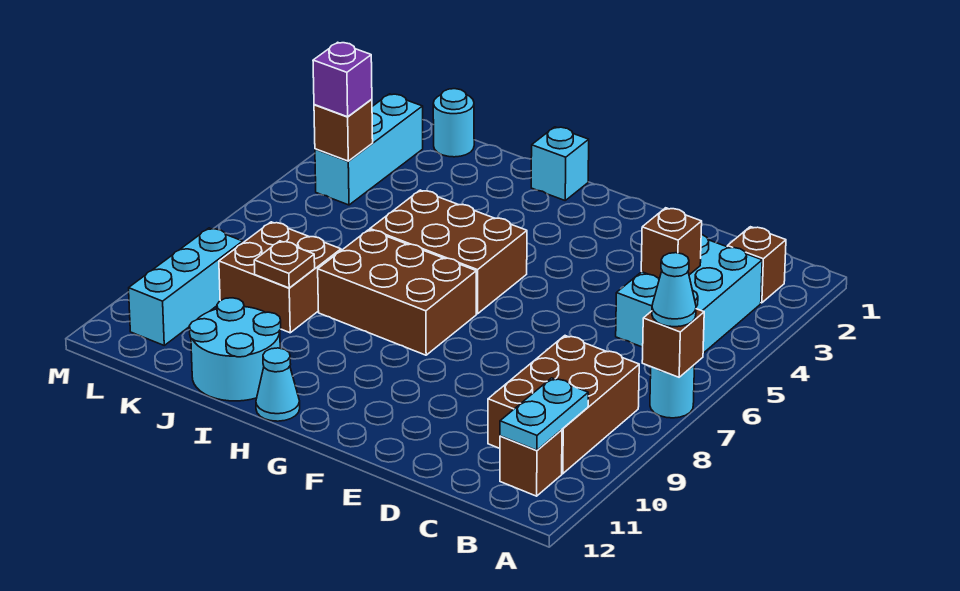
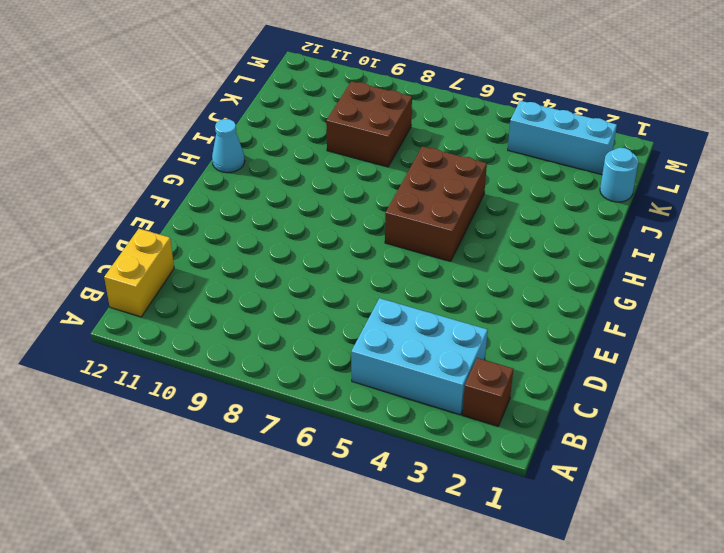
yellow 1x2 brick [104,229,174,317] -> none
none -> cyan 1x1 round brick [650,365,695,418]
none -> brown 2x3 brick [488,336,639,474]
none -> brown 1x1 brick [500,430,562,496]

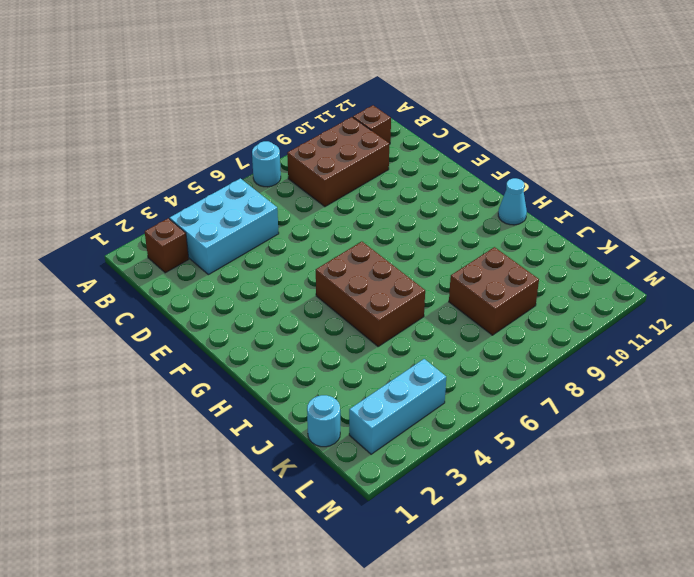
none -> brown 2x3 brick [318,230,476,355]
none -> cyan 1x1 brick [531,127,589,200]
none -> cyan 2x2 round brick [189,298,281,401]

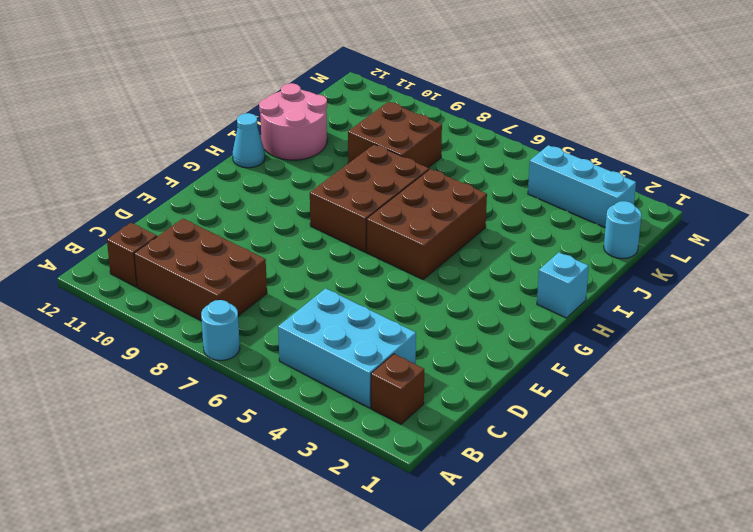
pink 2x2 round brick [259,83,327,160] -> cyan 2x2 round brick [189,298,281,401]
none -> cyan 1x3 brick [129,228,243,345]
none -> brown 1x1 brick [642,309,704,377]
none -> cyan 1x2 plate [500,378,588,450]

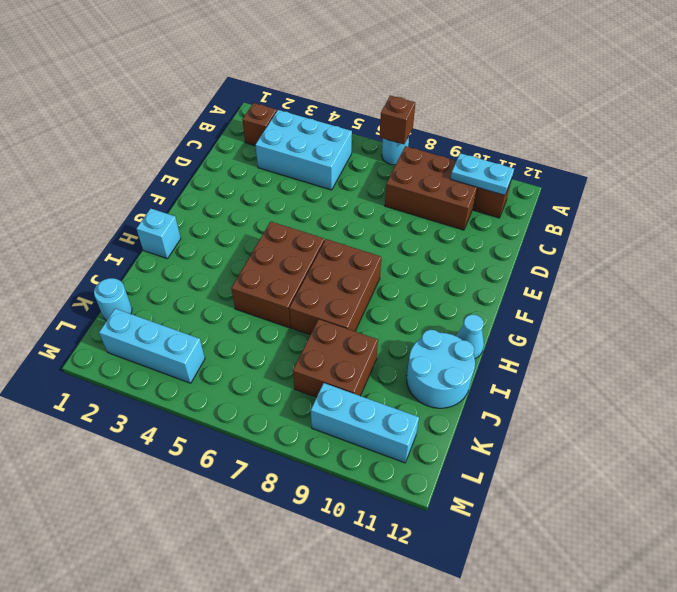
none -> brown 1x1 brick [641,208,702,278]
none -> brown 1x1 plate [254,241,315,288]
none -> brown 1x1 brick [314,99,373,161]

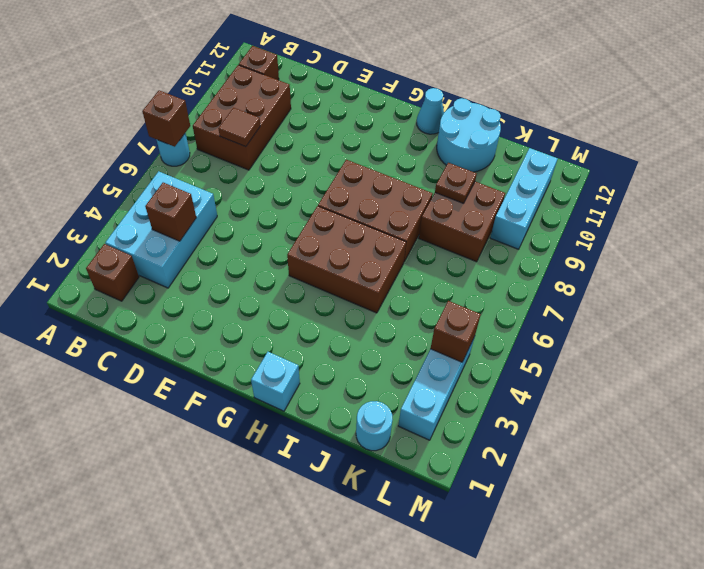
brown 1x1 tile [218,108,260,147] -> none
none -> cyan 1x2 plate [500,378,588,450]
none -> cyan 1x1 cone [652,253,696,327]
none -> purple 1x1 brick [313,42,372,117]

